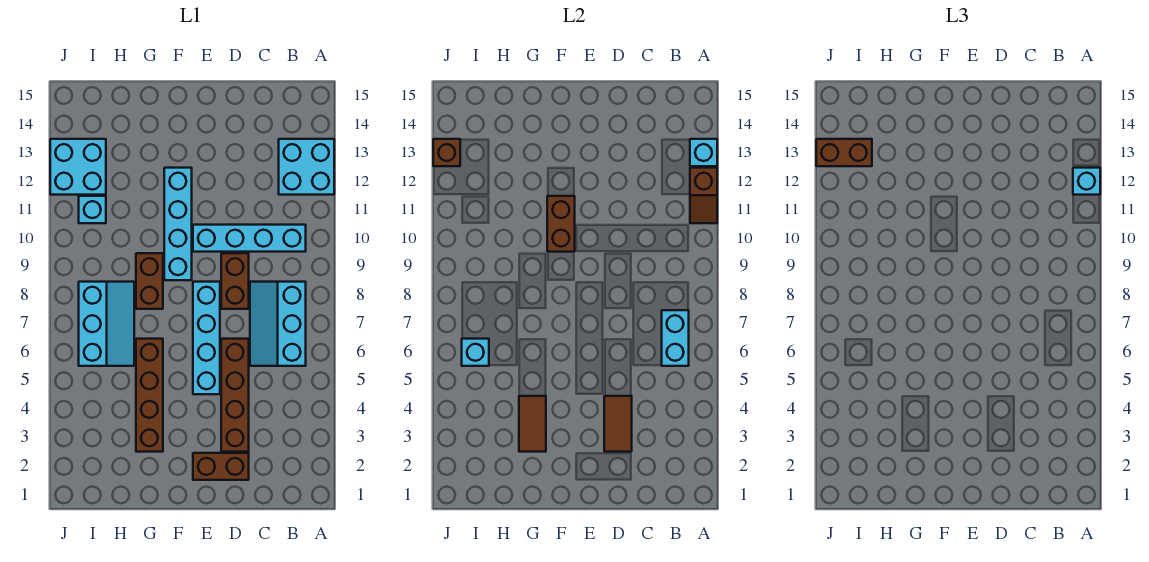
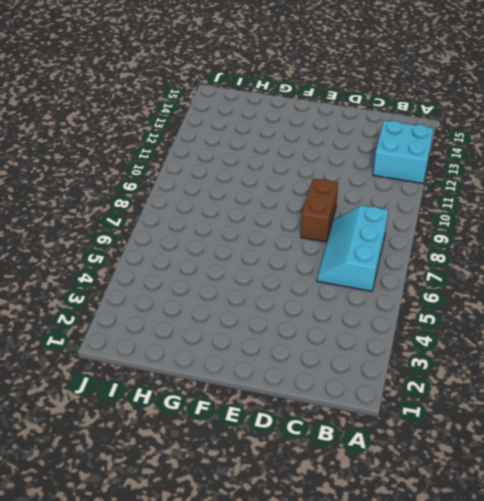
none -> cyan 1x4 brick [193,225,306,252]
none -> brown 1x2 brick [193,453,249,480]
none -> brown 1x4 brick [221,339,249,452]

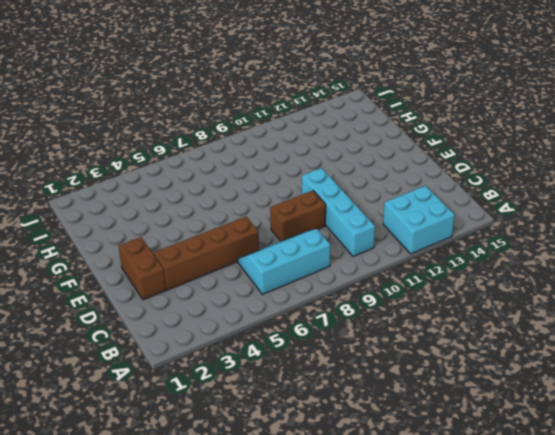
none -> cyan 1x4 brick [193,282,220,394]
none -> cyan 1x4 brick [164,168,192,280]
none -> brown 1x4 brick [136,339,163,452]

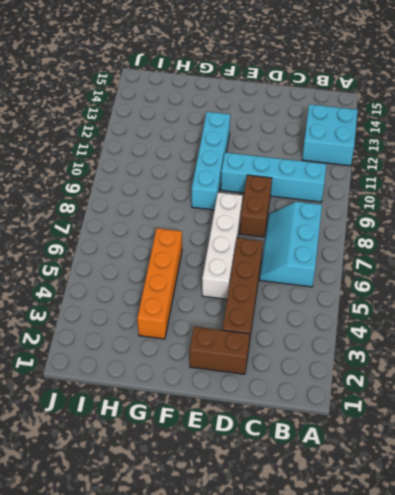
white 1x4 brick [202,192,243,299] -> cyan 1x4 brick [193,282,220,394]
orange 1x4 brick [137,228,182,339] -> brown 1x4 brick [136,339,163,452]
none -> brown 1x2 brick [136,253,163,309]
none -> cyan 2x3 slope [79,282,134,366]
none -> cyan 1x1 brick [79,196,106,223]

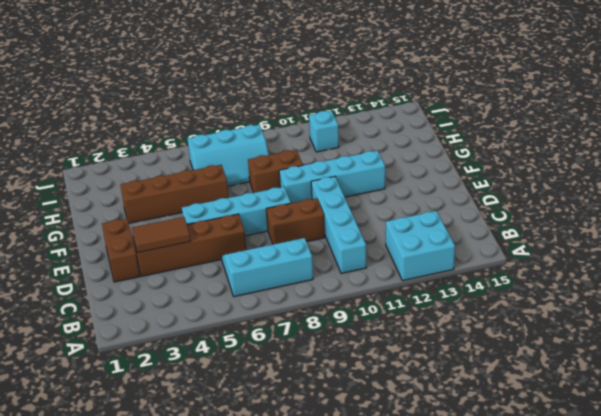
none -> cyan 2x2 brick [50,139,106,195]
none -> brown 1x2 slope [690,168,717,223]
none -> cyan 1x1 brick [690,139,717,166]

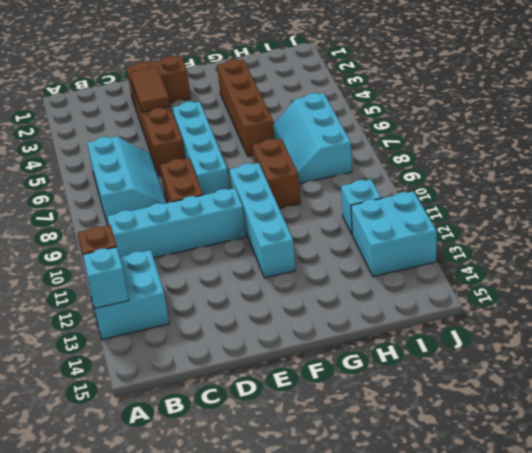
none -> cyan 1x2 brick [662,310,689,366]
none -> brown 1x2 brick [547,196,575,252]
none -> brown 1x2 tile [519,396,546,452]

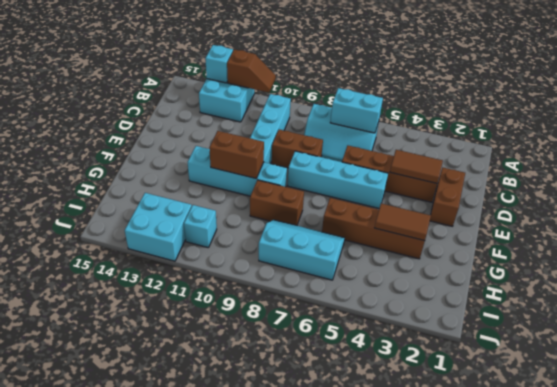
none -> cyan 1x1 brick [462,339,489,366]
none -> brown 1x1 brick [433,139,460,166]
none -> cyan 1x1 brick [1073,168,1100,195]

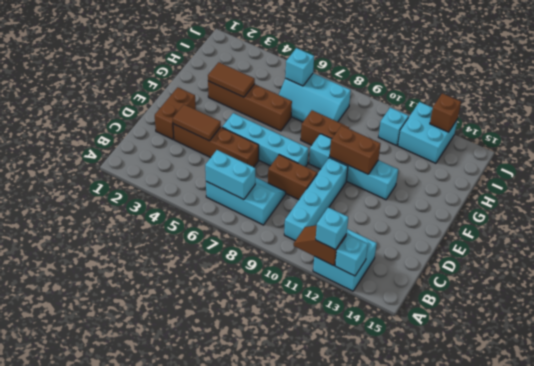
none -> brown 1x2 brick [816,139,872,166]

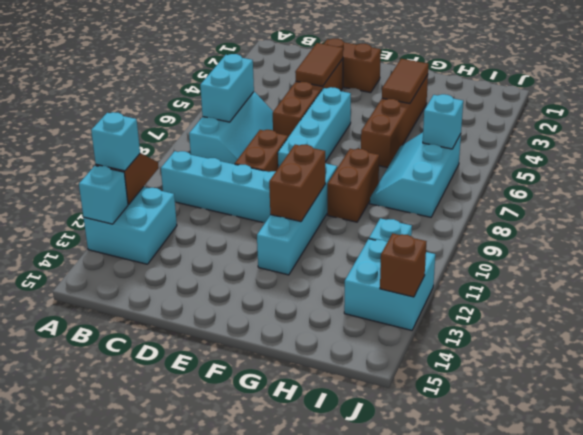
none -> brown 1x2 brick [816,139,872,166]

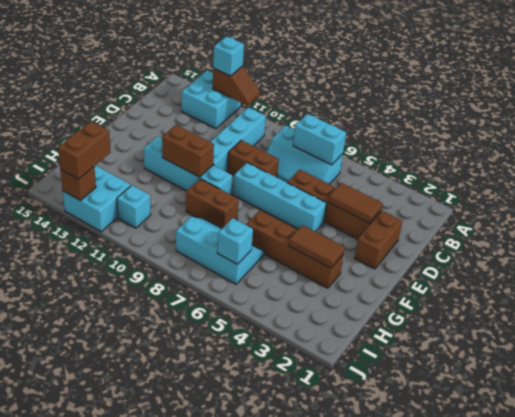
none -> cyan 1x1 brick [690,139,717,166]

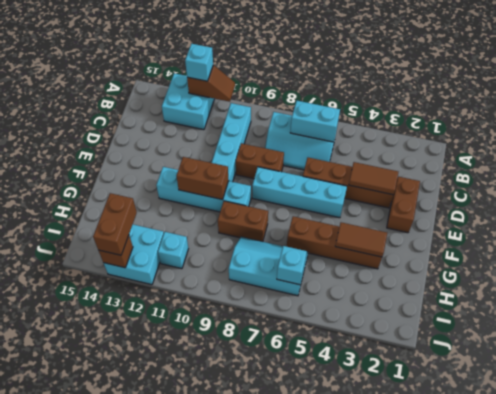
none -> cyan 1x1 brick [690,139,717,166]

